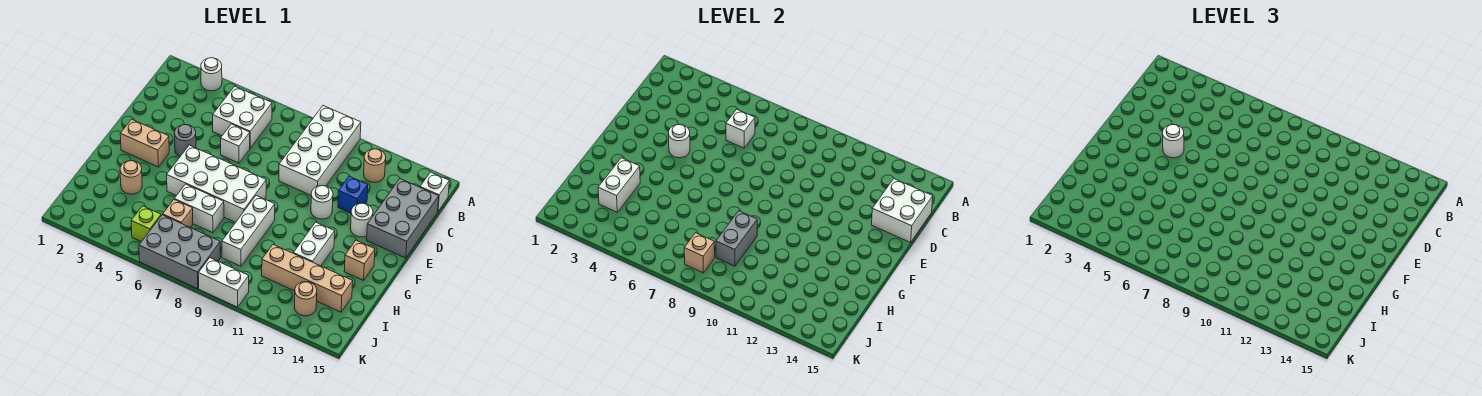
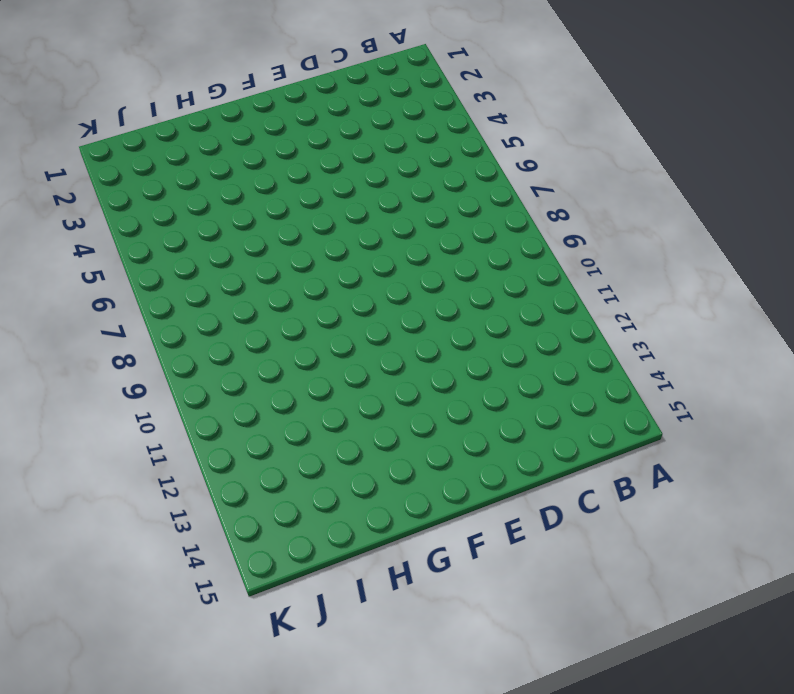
none -> white 1x1 round brick [201,58,222,91]
none -> white 2x4 brick [279,106,361,195]
none -> white 2x2 brick [213,86,272,148]
none -> tan 1x1 round brick [364,149,386,182]

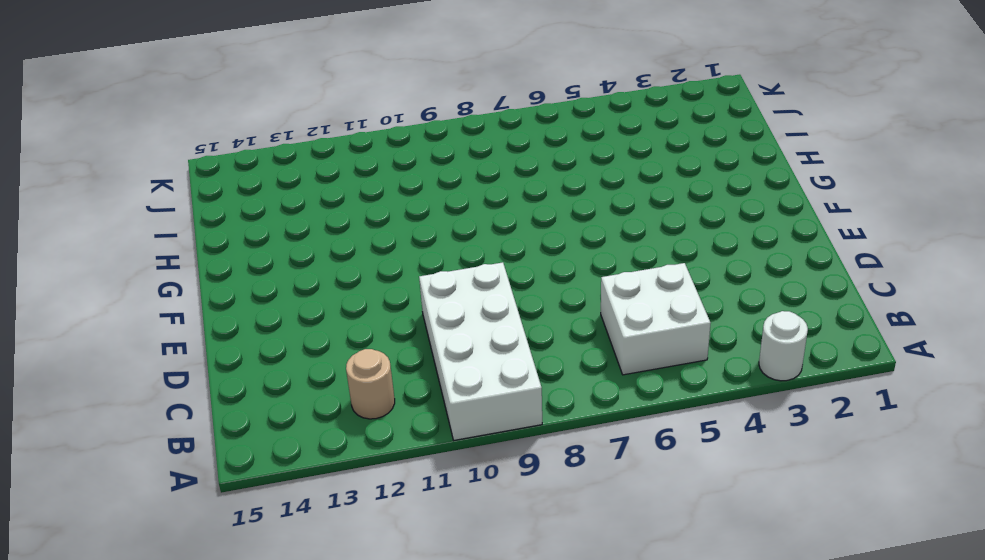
none -> white 1x1 brick [420,172,449,211]
none -> grey 2x3 brick [367,179,439,258]
none -> white 1x1 brick [221,124,250,163]
none -> blue 1x1 brick [338,176,368,213]

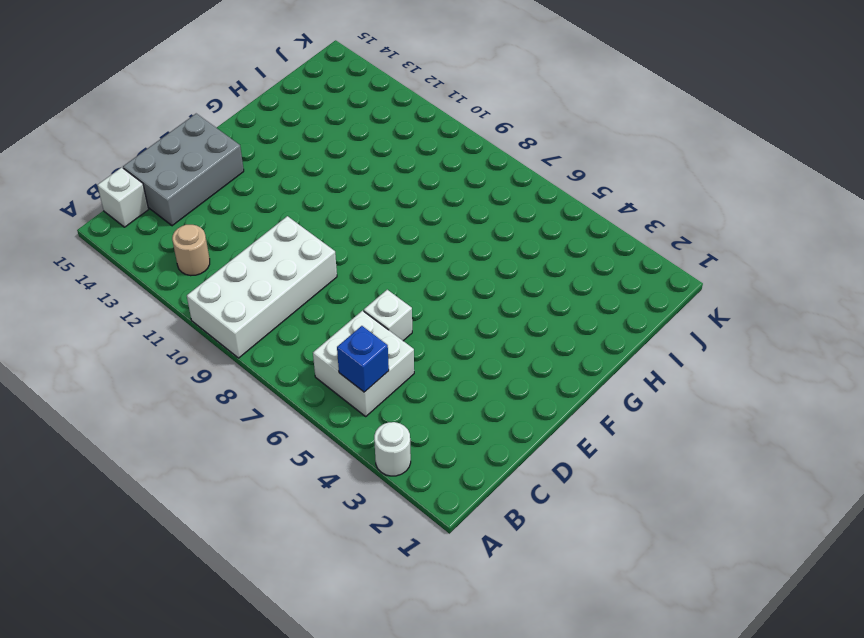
blue 1x1 brick [337,326,389,392] -> blue 1x1 brick moved to [338,176,368,213]
none -> grey 1x1 round brick [174,125,196,156]
none -> white 1x1 round brick [311,186,333,219]
none -> white 1x1 round brick [351,203,373,237]
none -> tan 1x2 brick [120,119,169,167]

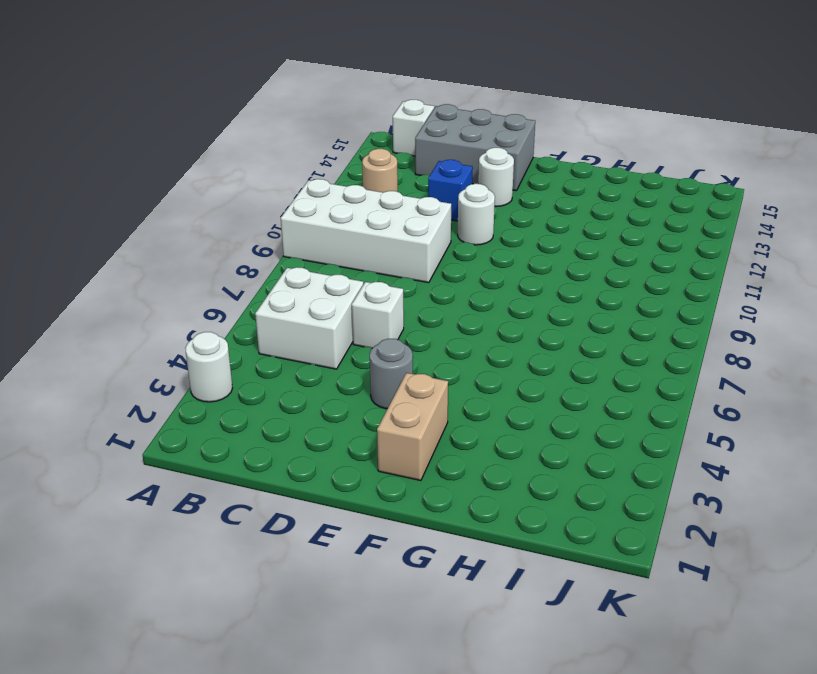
none -> white 2x4 brick [167,145,266,222]
none -> white 1x3 brick [222,196,275,266]
none -> white 1x2 brick [293,222,335,266]
none -> tan 1x1 brick [344,240,375,280]

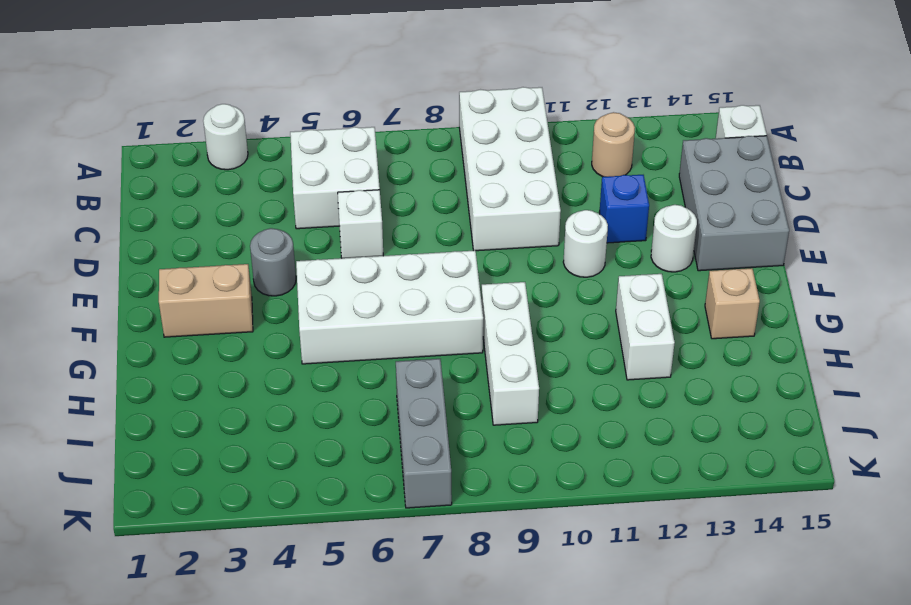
grey 1x3 brick [396,359,452,508] -> grey 2x3 brick [139,215,221,289]
none -> tan 1x1 round brick [120,161,142,194]
none -> white 1x2 brick [174,184,224,233]
none -> tan 1x1 brick [163,200,193,228]
none -> tan 1x4 brick [262,245,353,312]

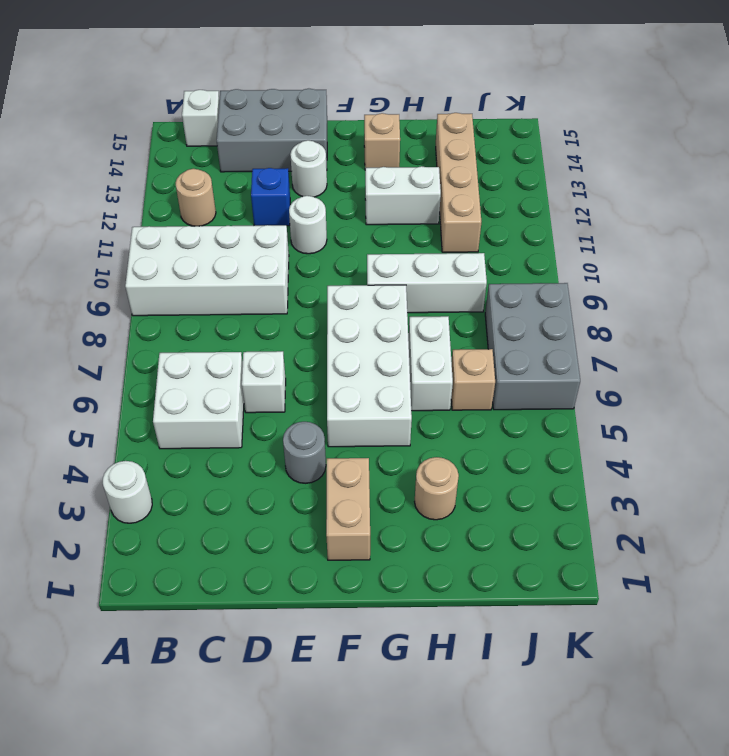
none -> lime 1x1 brick [131,206,161,242]
none -> tan 1x1 round brick [294,282,317,316]
none -> white 1x2 brick [198,258,249,307]
none -> white 1x1 brick [726,109,755,148]

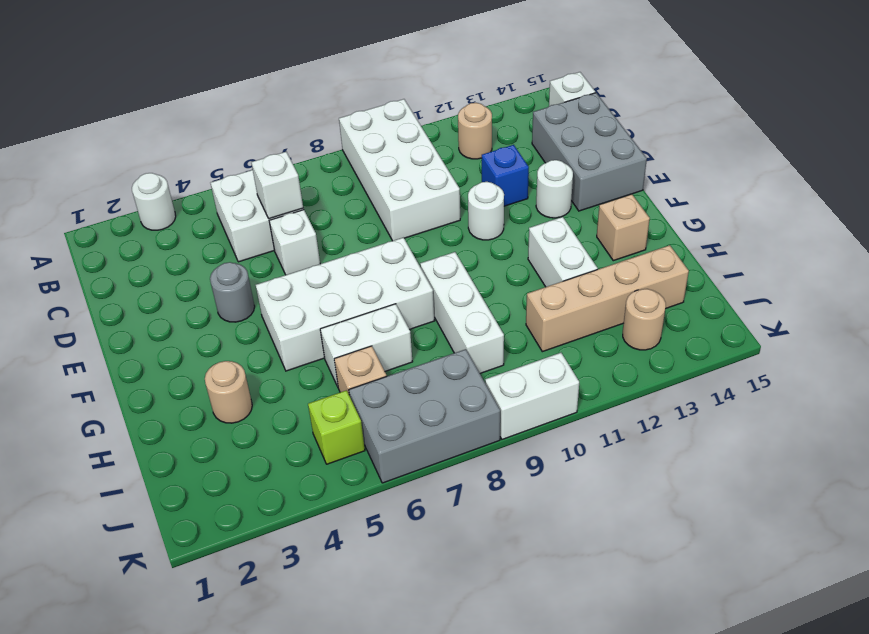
none -> tan 1x2 brick [120,119,169,167]
none -> white 2x2 brick [872,179,933,242]
none -> white 1x1 round brick [668,125,690,158]
none -> white 1x2 brick [598,158,640,212]

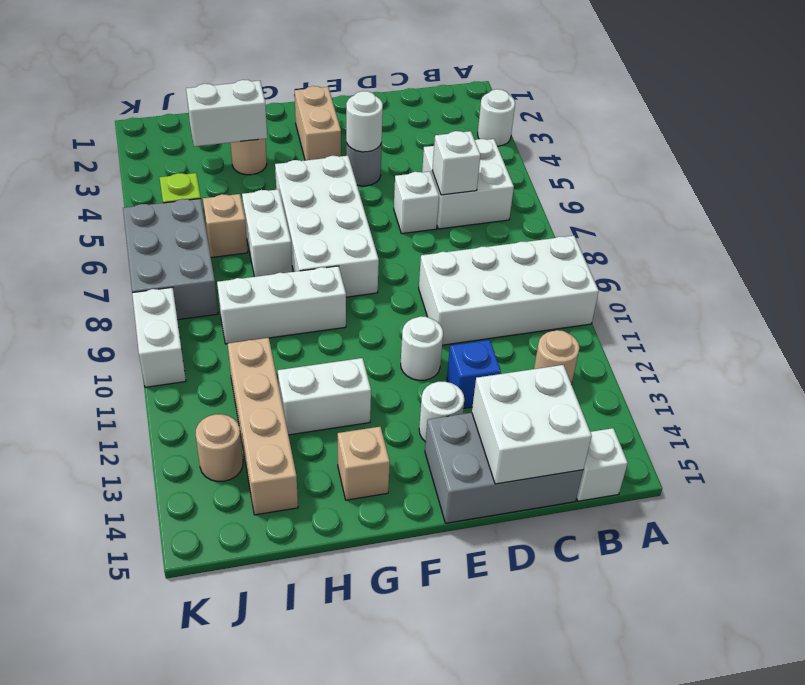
none -> grey 1x2 brick [716,211,757,266]
none -> tan 1x1 brick [684,233,715,273]
none -> white 1x1 round brick [1162,125,1184,158]

